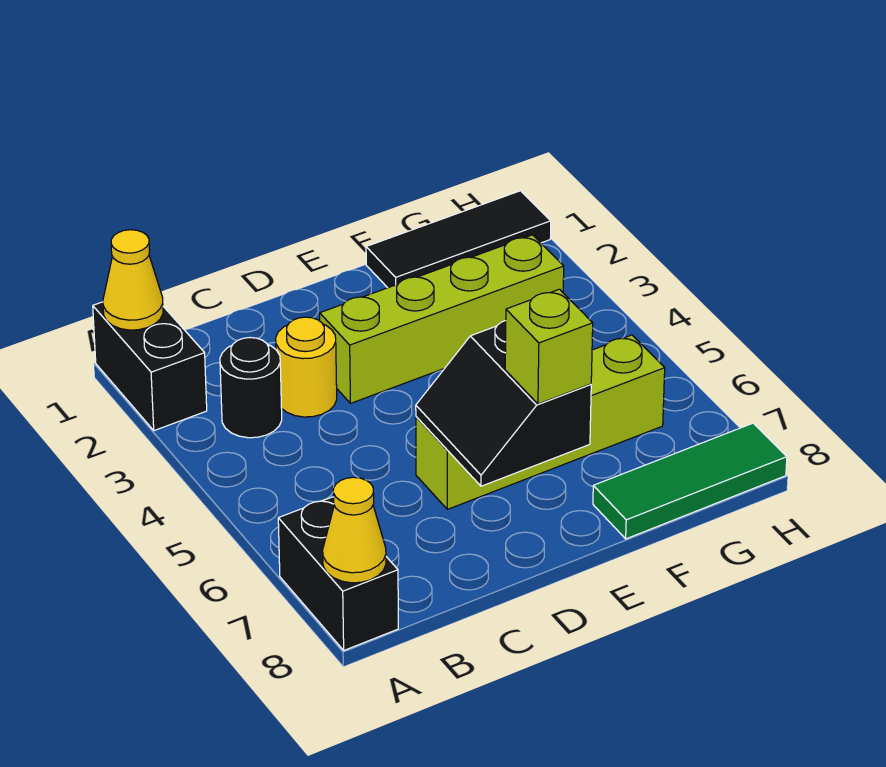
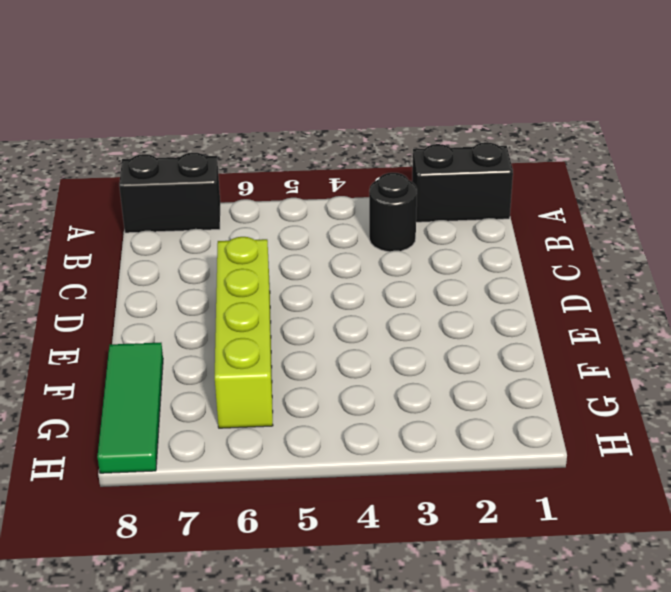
none -> yellow 1x1 round brick [276,317,337,417]
none -> lime 1x4 brick [320,235,564,403]
none -> black 1x3 tile [366,191,551,288]

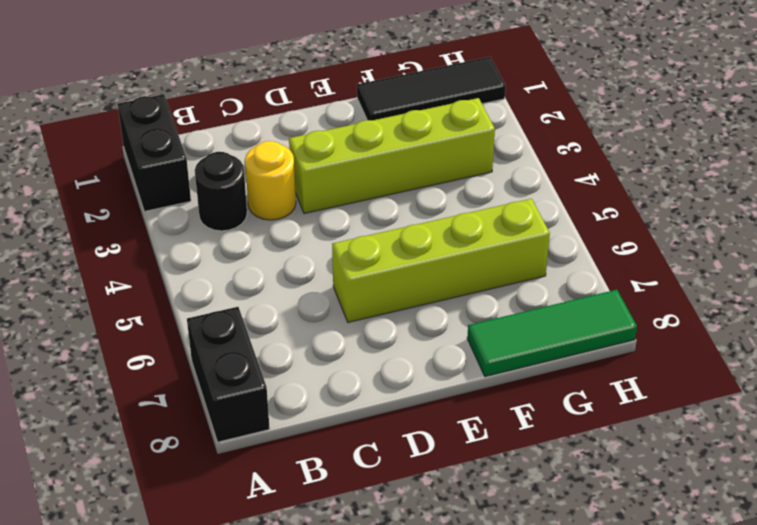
none -> yellow 1x1 cone [103,230,163,330]
none -> yellow 1x1 cone [323,477,386,583]
none -> black 2x2 slope [416,321,591,486]

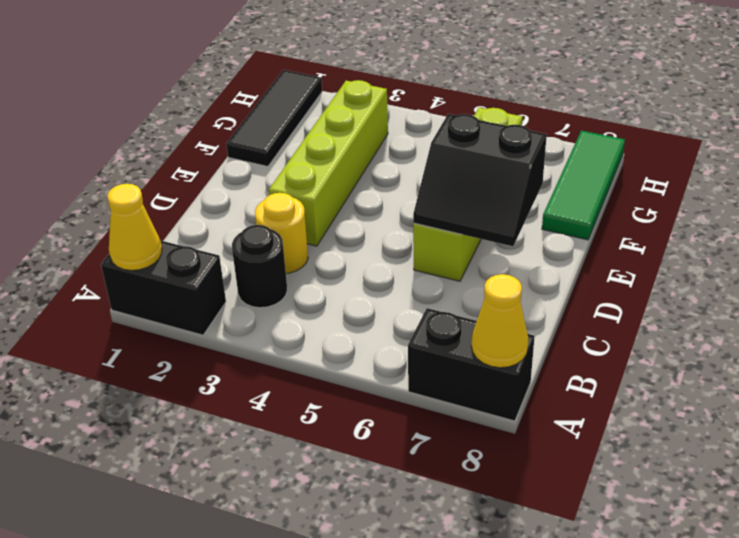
none -> lime 1x1 brick [505,289,593,404]

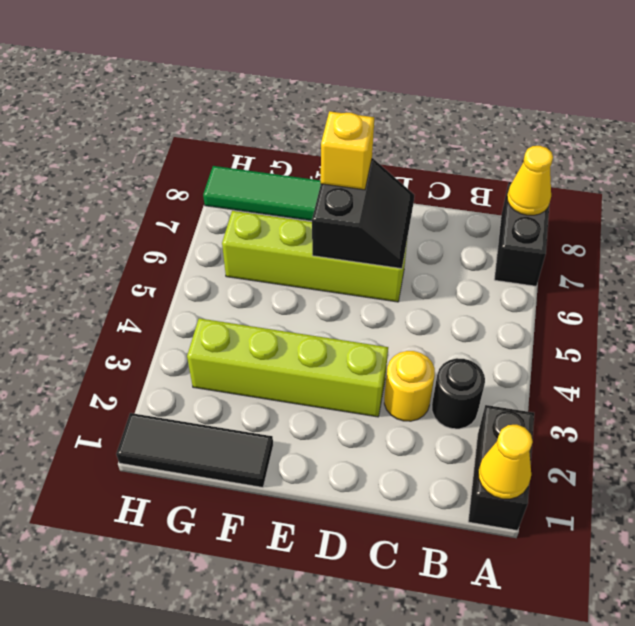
yellow 1x1 brick [321,111,374,190] -> lime 1x1 brick [505,289,593,404]

